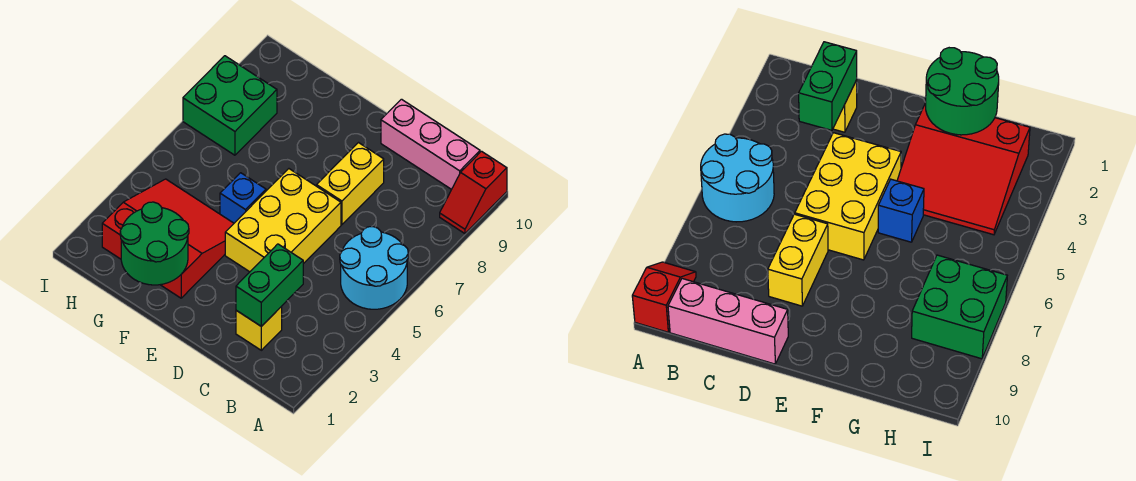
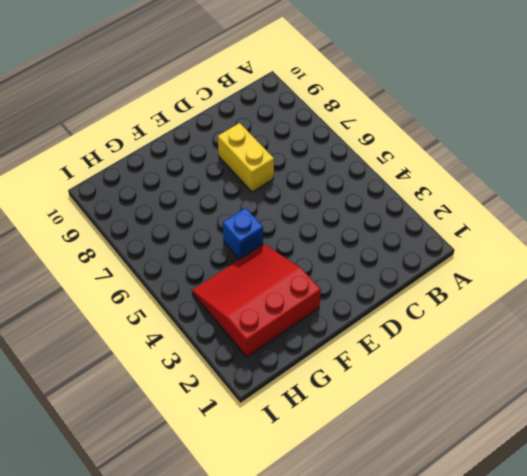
none -> cyan 2x2 round brick [340,227,408,309]
none -> red 1x2 slope [440,151,507,234]

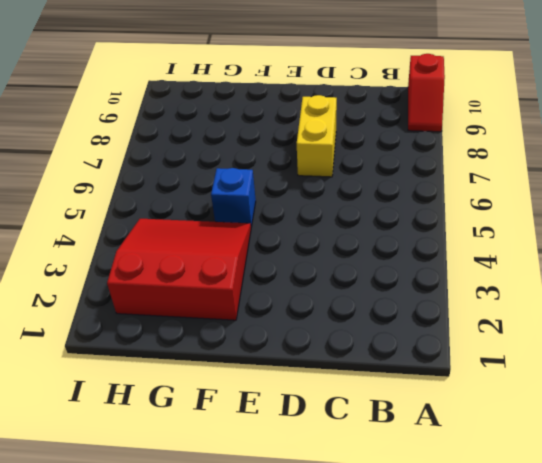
none -> cyan 2x2 round brick [340,227,408,309]
none -> pink 1x3 brick [381,99,480,189]

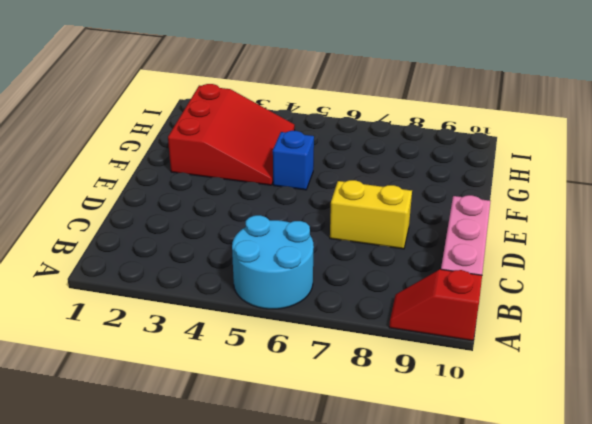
none -> yellow 1x1 brick [236,306,282,350]
none -> yellow 2x3 brick [225,169,341,272]

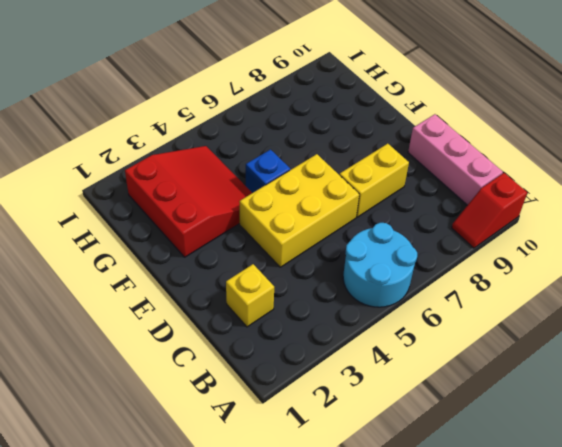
none -> green 2x2 brick [183,56,277,155]
none -> green 1x2 brick [236,244,303,326]

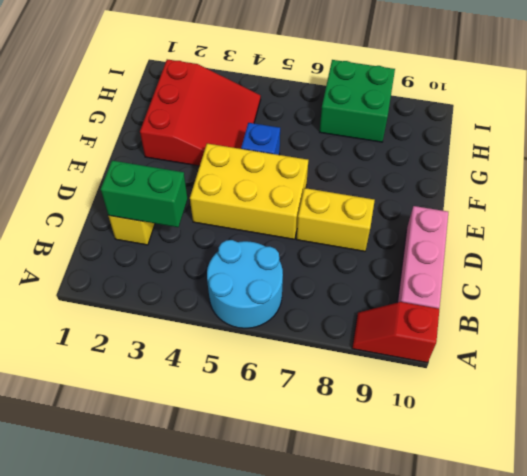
none -> green 2x2 round brick [120,202,189,285]

